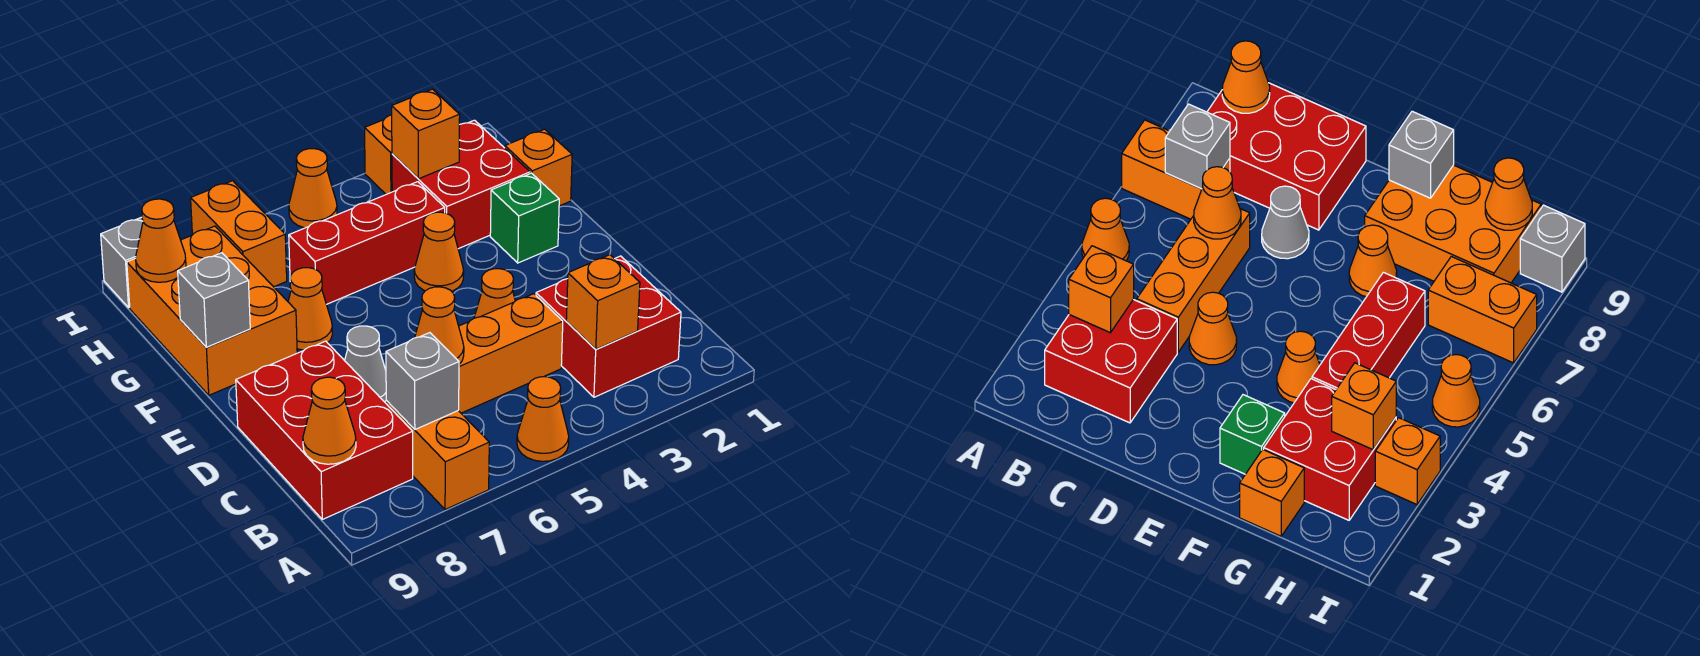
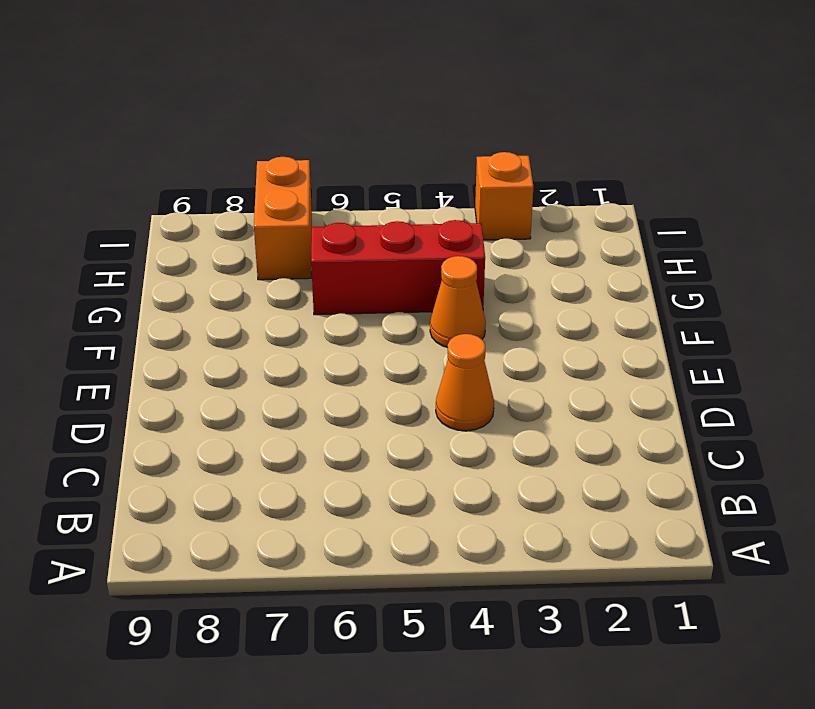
none -> orange 1x1 cone [517,377,569,461]
none -> orange 1x2 brick [386,401,489,510]
none -> red 2x2 brick [536,256,681,397]

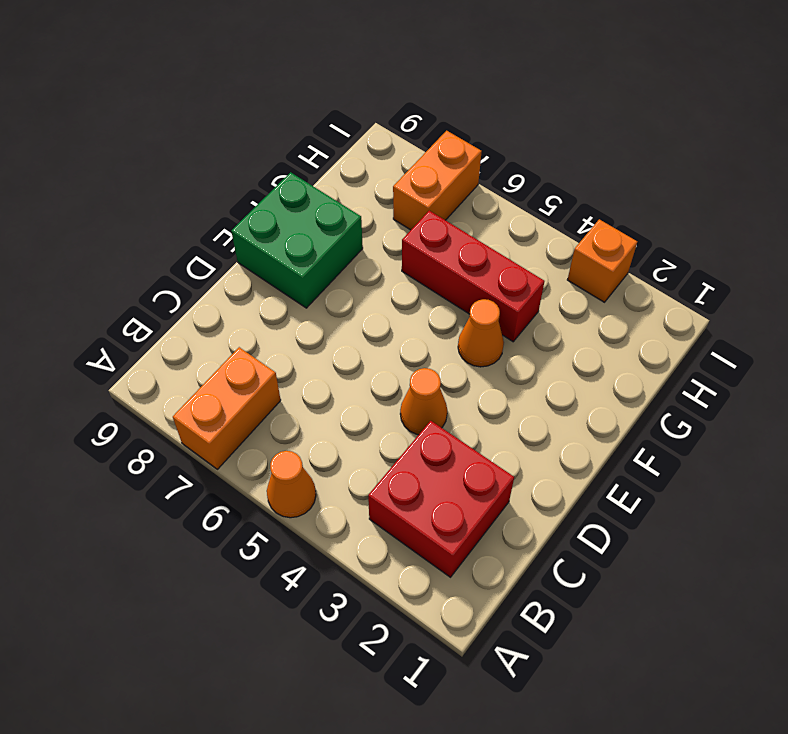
green 2x2 brick [231,172,363,308] -> orange 2x3 brick [127,226,297,395]
none -> red 2x3 brick [236,341,413,519]
none -> orange 1x3 brick [458,294,563,413]
none -> grey 1x1 cone [345,326,386,402]

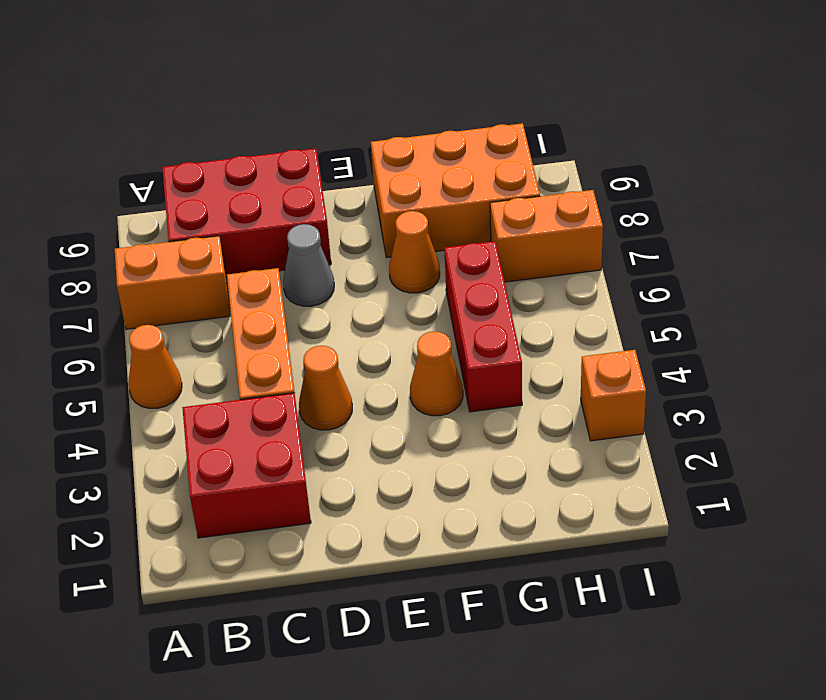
none -> green 1x1 brick [490,173,559,263]
none -> orange 1x1 brick [505,129,572,206]
none -> red 2x2 brick [392,120,530,249]

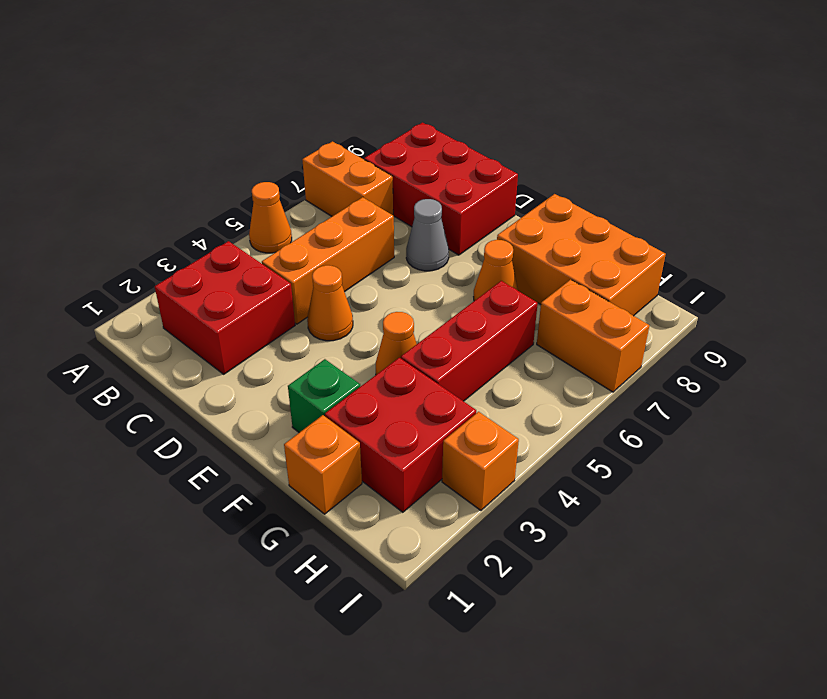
none -> orange 1x1 cone [289,149,337,228]
none -> grey 1x1 brick [101,217,143,307]
none -> orange 1x1 brick [566,255,640,349]

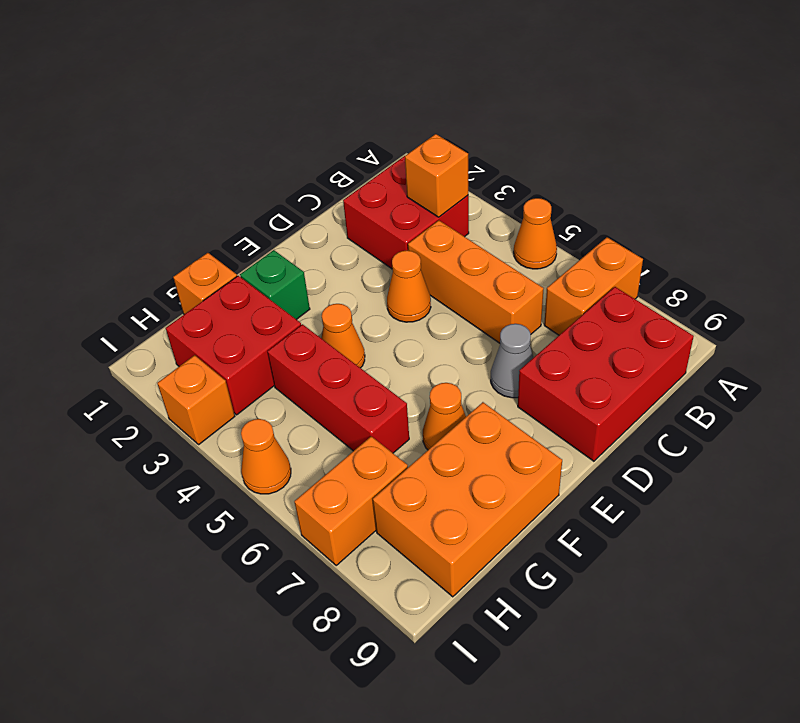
none -> grey 1x1 brick [101,217,143,307]
none -> grey 1x1 brick [386,333,459,429]
none -> orange 1x1 cone [303,377,356,464]

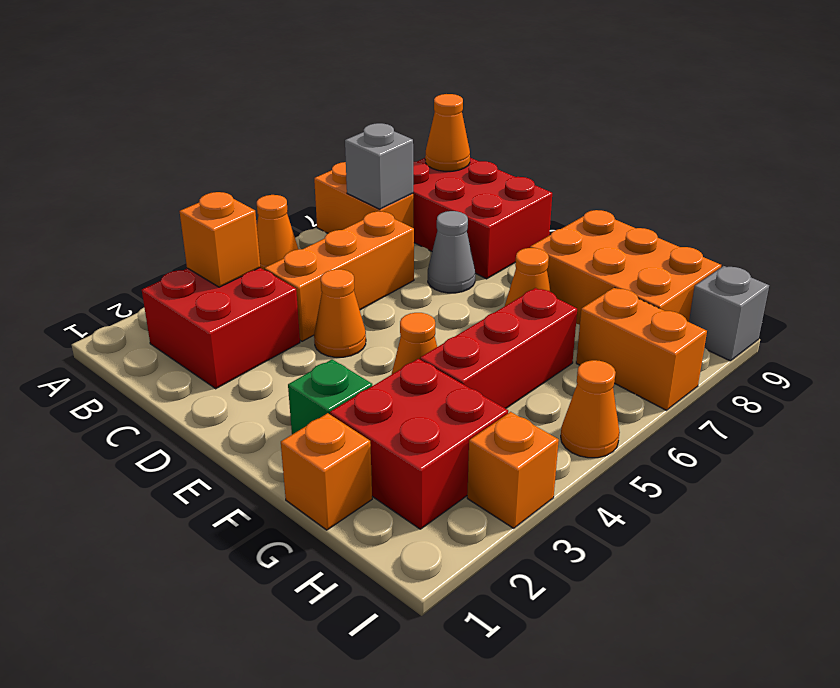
none -> orange 1x1 cone [415,287,464,364]
none -> grey 1x1 brick [178,253,250,347]
none -> orange 1x1 brick [392,89,460,179]

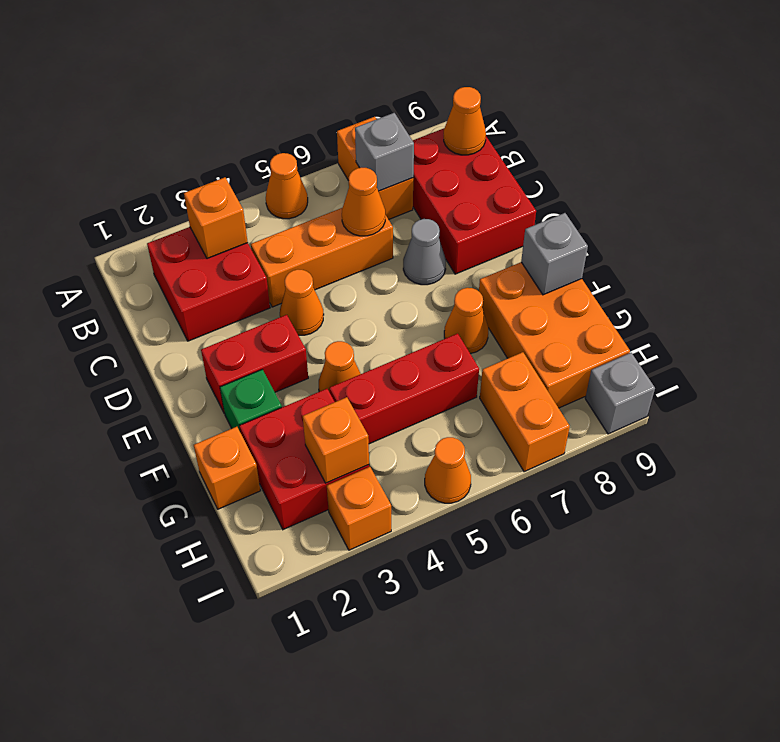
red 1x2 brick [201,315,308,414] -> none
none -> orange 1x1 cone [136,199,186,282]

